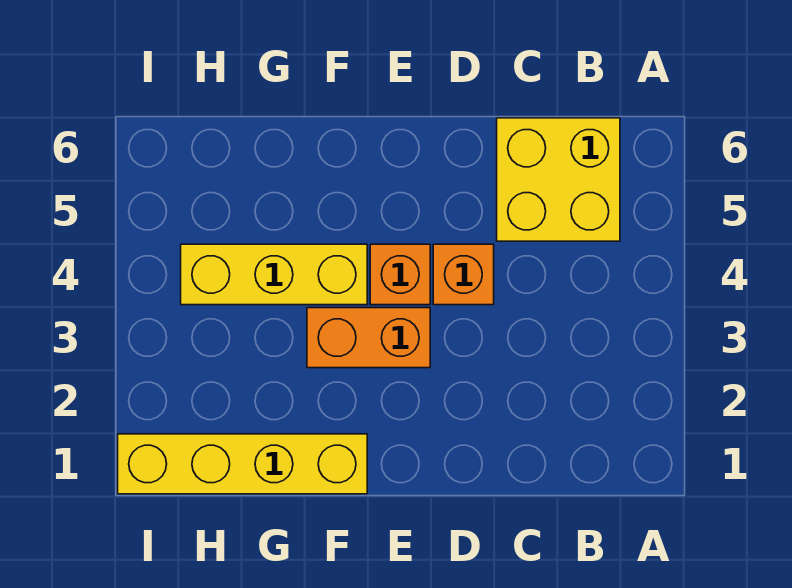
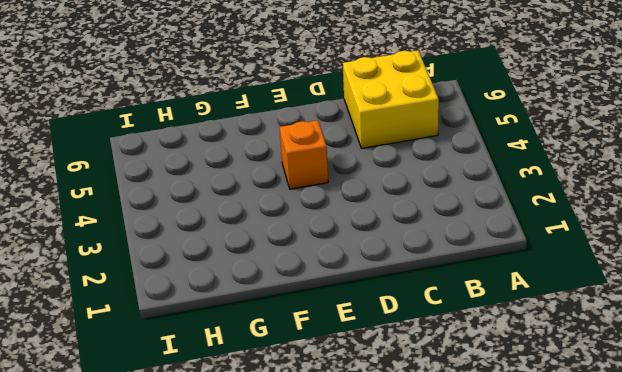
none -> orange 1x1 brick [433,244,494,305]
none -> orange 1x2 brick [307,308,430,368]

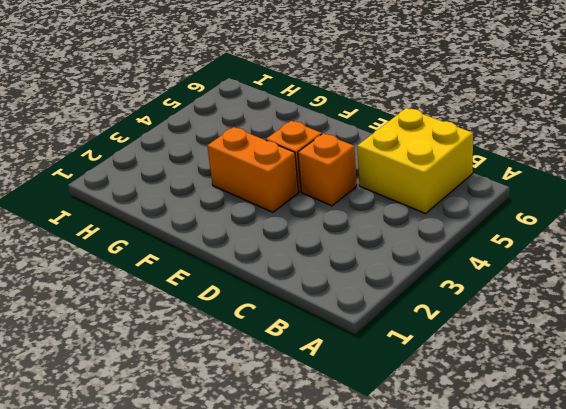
none -> yellow 1x4 brick [118,434,367,494]
none -> yellow 1x3 brick [181,244,367,305]

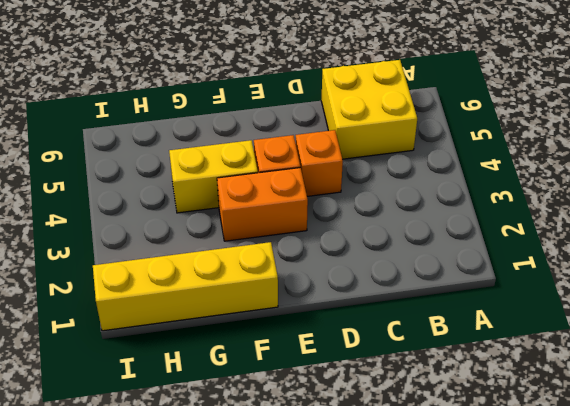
yellow 1x2 brick [169,140,258,213] -> yellow 1x3 brick [181,244,367,305]

